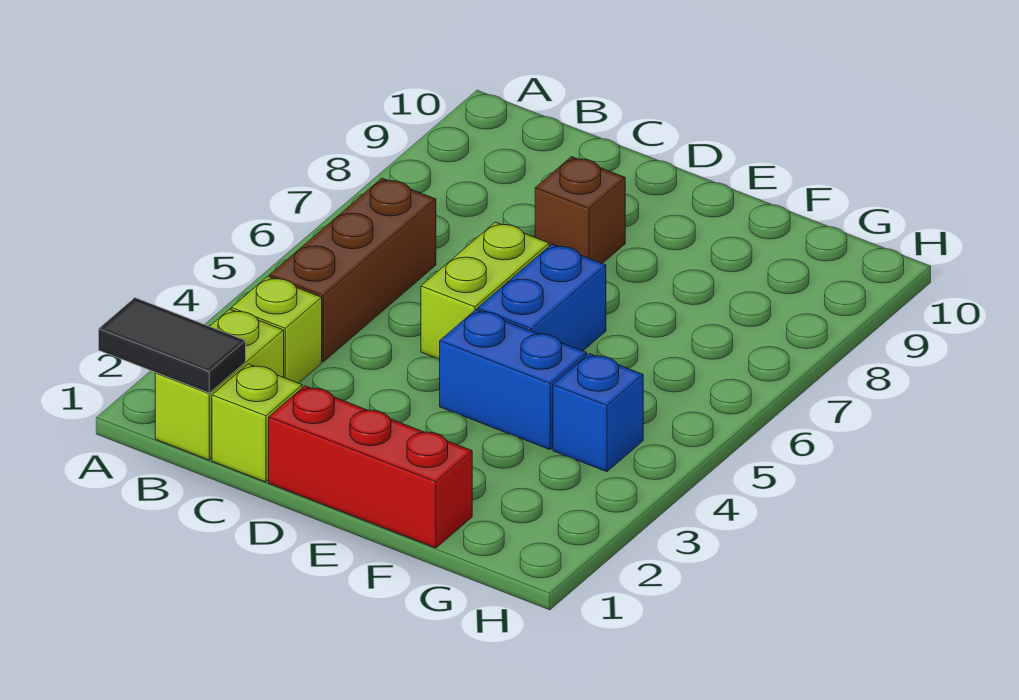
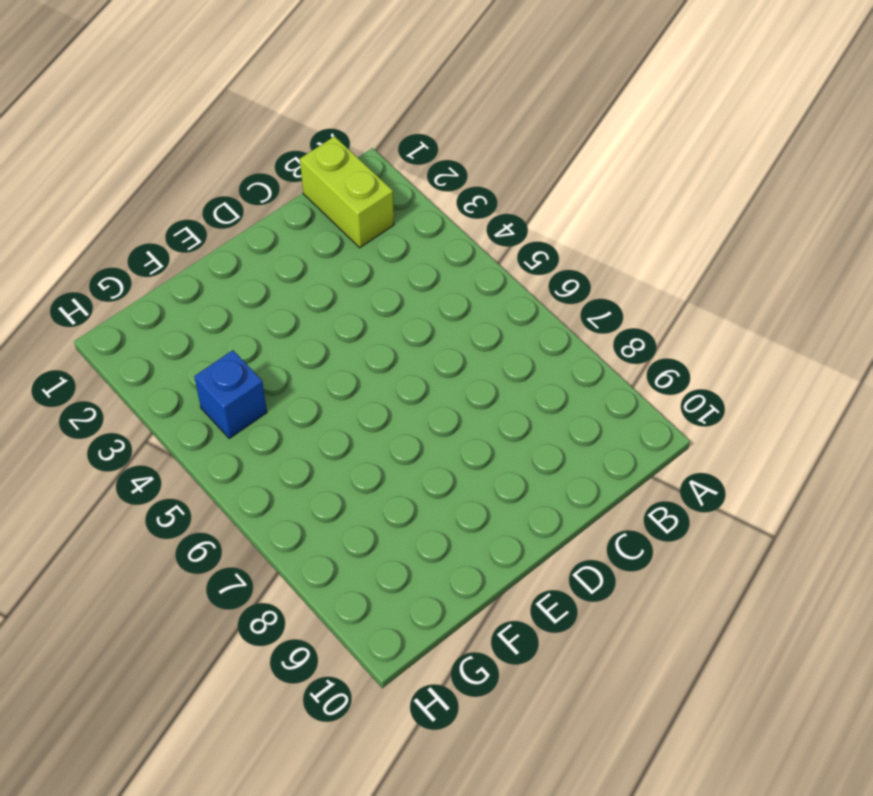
none -> lime 1x1 brick [231,276,322,383]
none -> brown 1x3 brick [270,178,436,362]

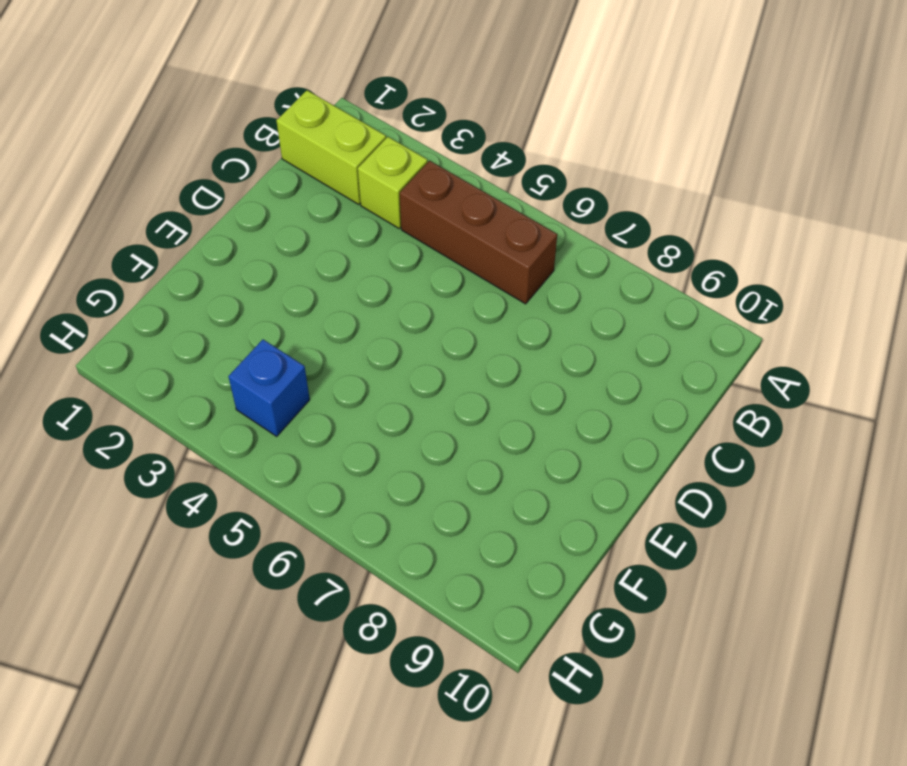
none -> lime 1x1 brick [212,364,302,482]
none -> red 1x3 brick [269,386,472,548]

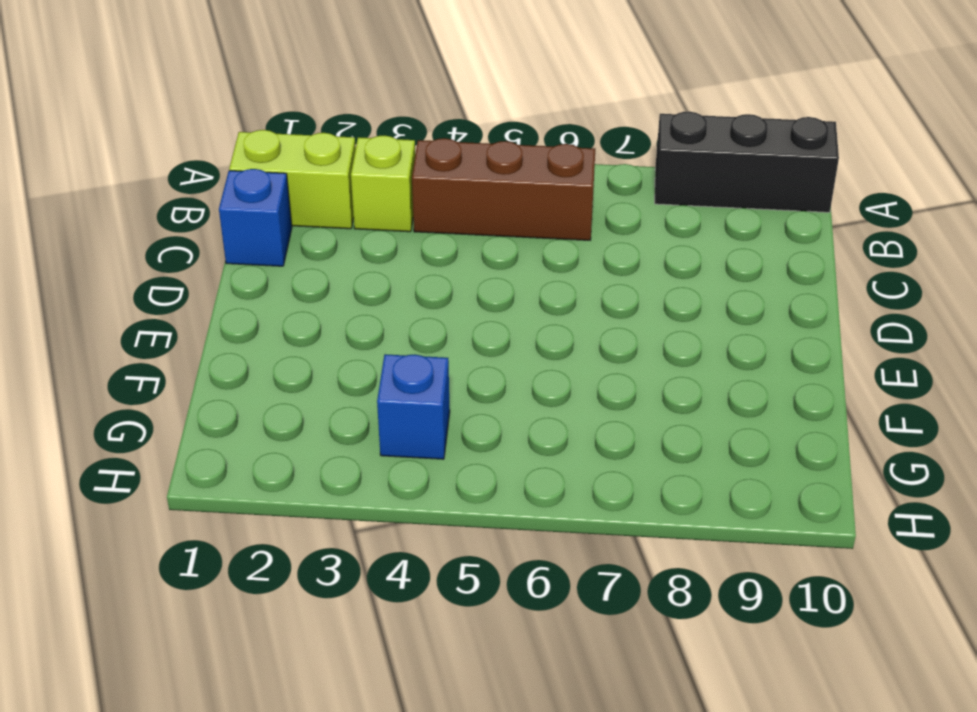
black 1x3 brick [655,112,839,212] -> none
blue 1x1 brick [219,169,292,266] -> lime 1x1 brick [212,364,302,482]
none -> red 1x3 brick [269,386,472,548]
none -> lime 1x2 brick [421,222,549,359]

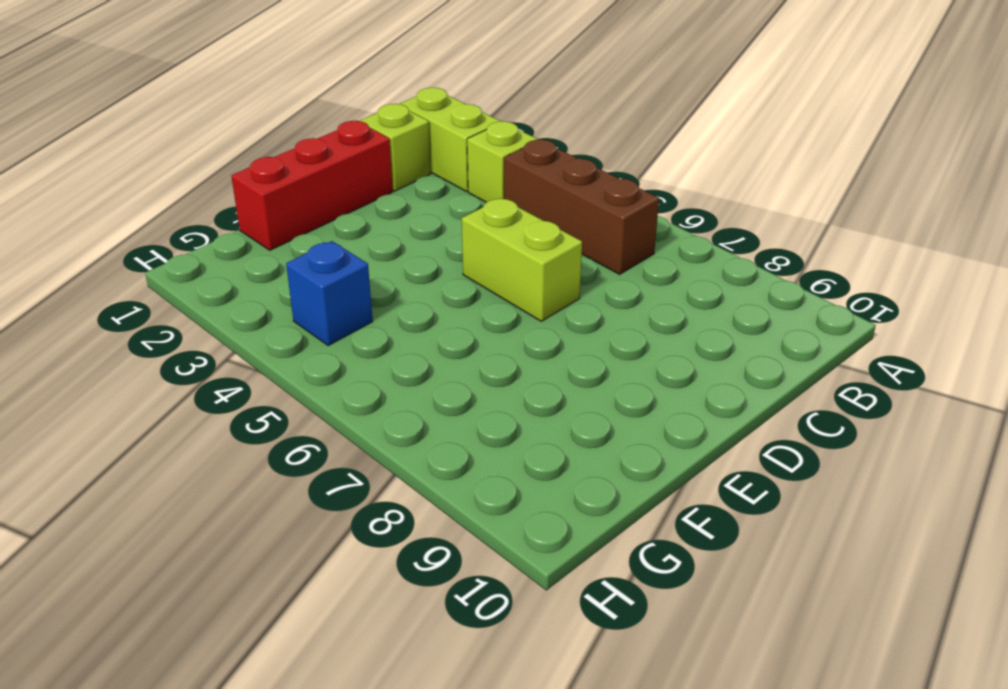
none -> brown 1x1 brick [535,157,625,264]
none -> blue 1x2 brick [440,310,587,450]

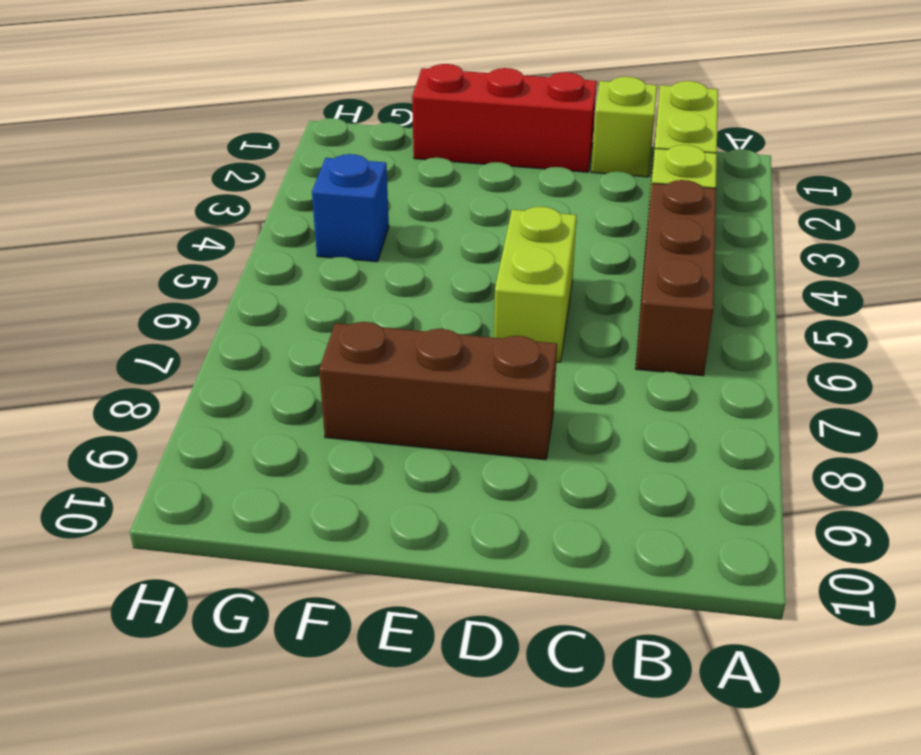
brown 1x3 brick [319,322,557,460] -> brown 1x1 brick [535,157,625,264]
none -> blue 1x2 brick [440,310,587,450]
none -> blue 1x2 brick [478,244,606,351]

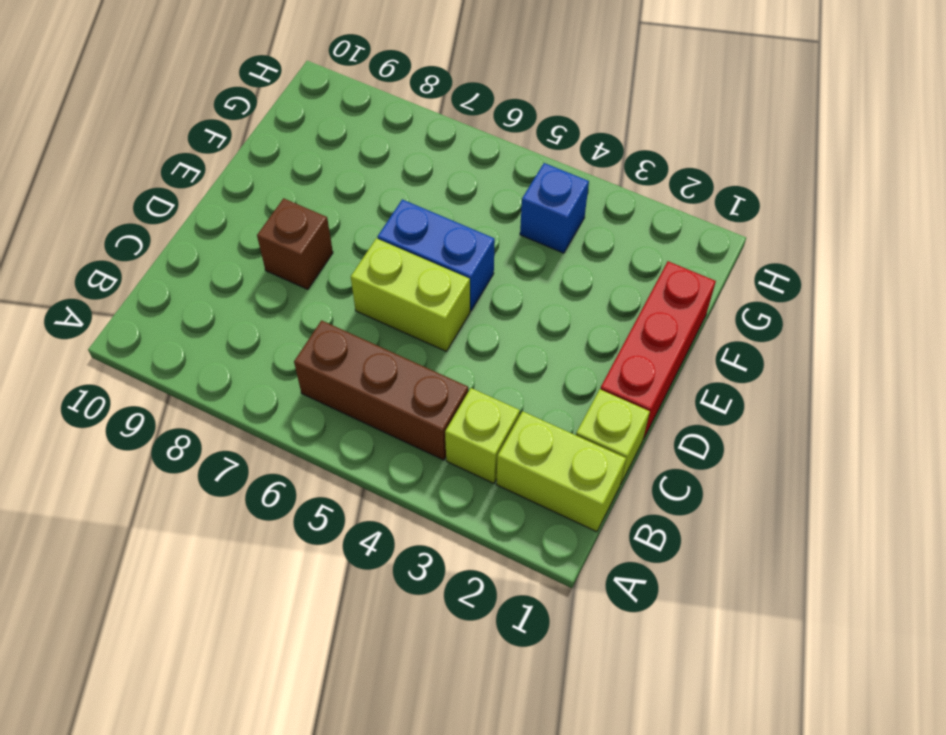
none -> blue 1x2 brick [440,310,587,450]
none -> black 1x2 tile [99,298,246,393]

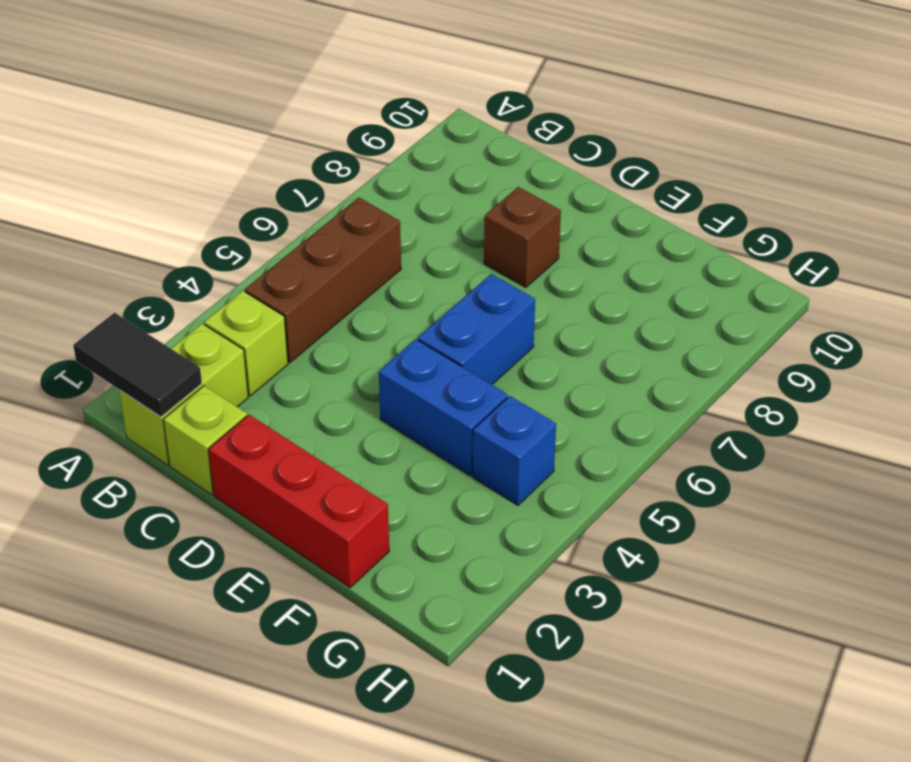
none -> lime 1x2 brick [421,222,549,359]

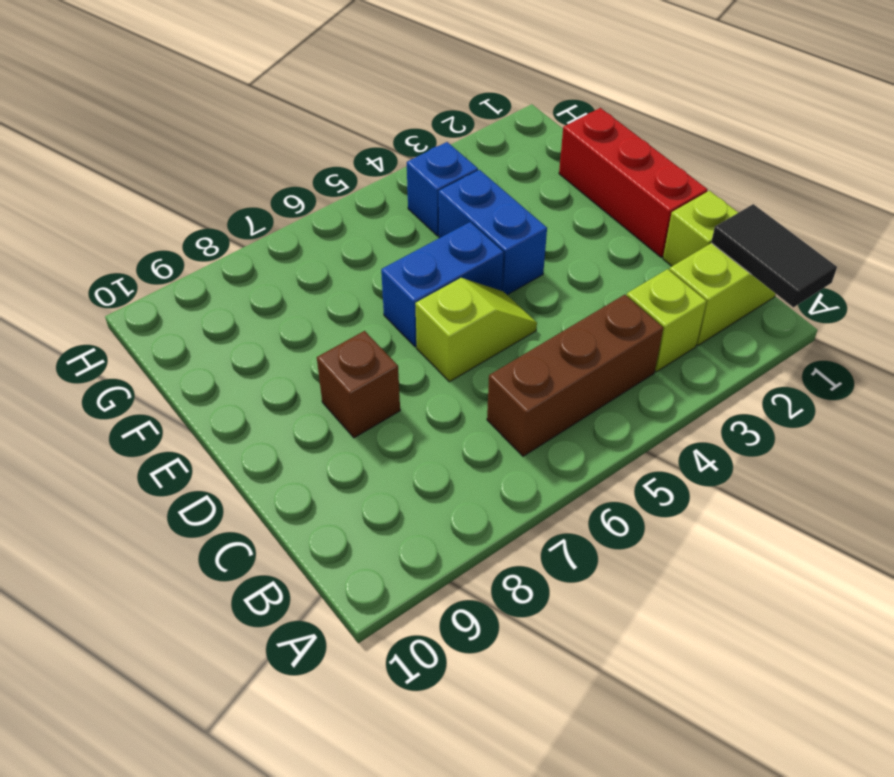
lime 1x2 slope [415,278,537,382] -> lime 1x2 brick [421,222,549,359]

